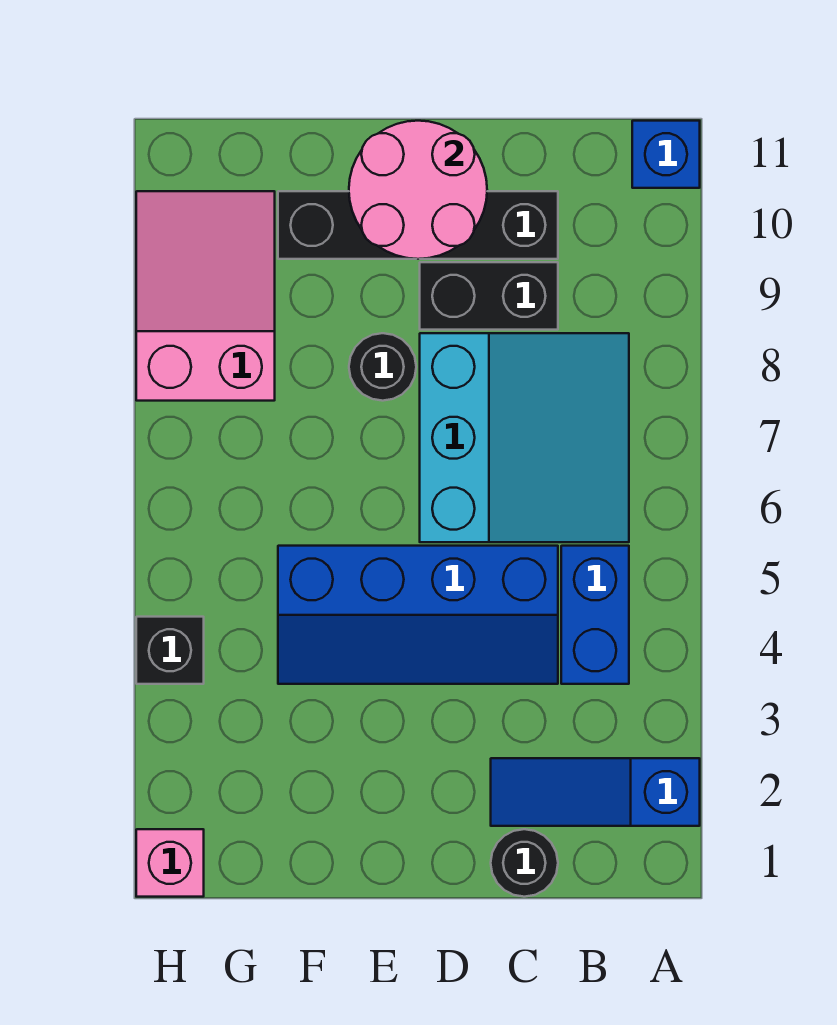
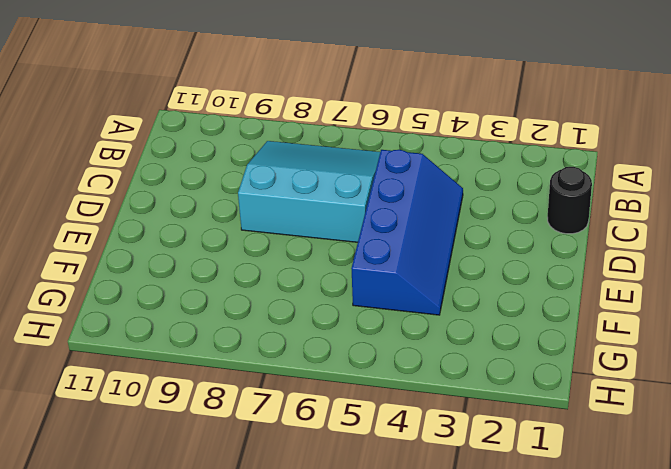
none -> blue 1x3 slope [491,758,700,826]
none -> blue 1x1 brick [632,121,700,188]
none -> blue 1x2 brick [561,546,629,684]

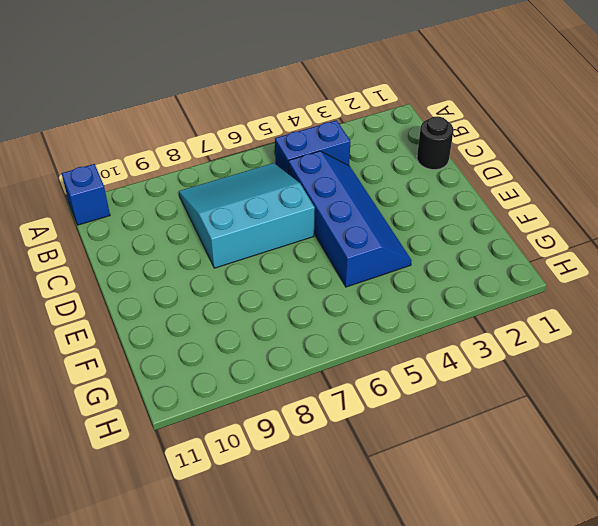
none -> blue 1x3 slope [491,758,700,826]
none -> black 1x2 brick [420,262,558,330]
none -> black 1x4 brick [278,191,558,259]

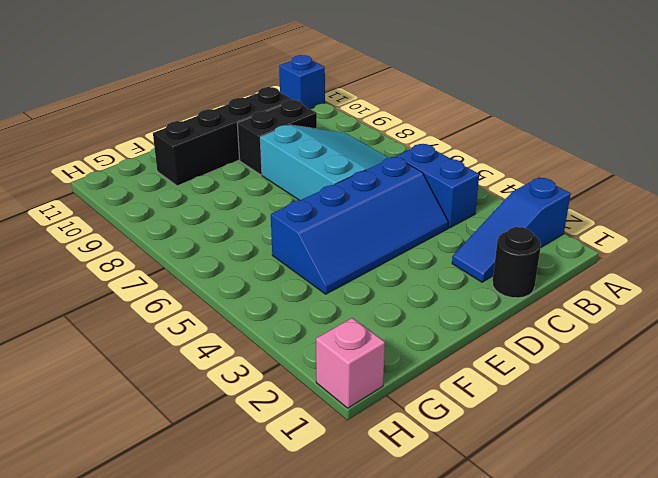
none -> black 1x1 round brick [349,333,416,401]
none -> pink 2x3 slope [136,191,275,401]
none -> black 1x1 brick [136,617,204,684]

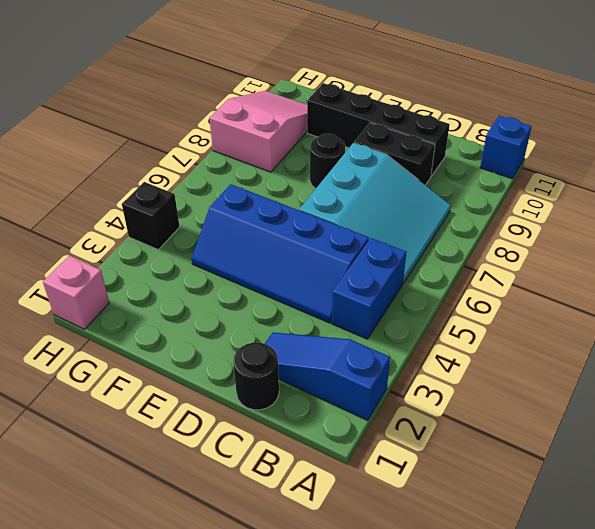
none -> pink 2x2 round brick [349,121,487,259]

